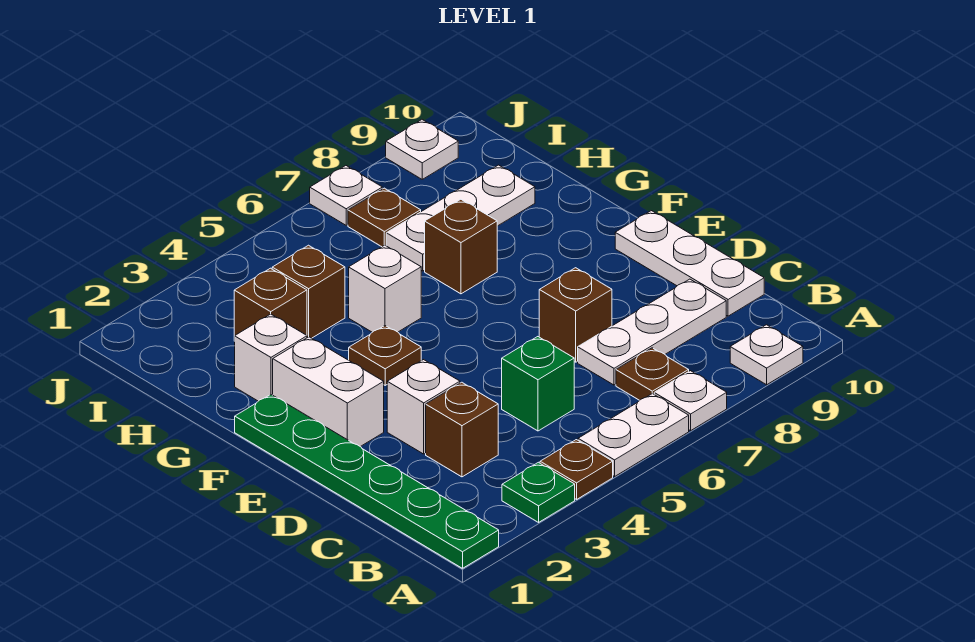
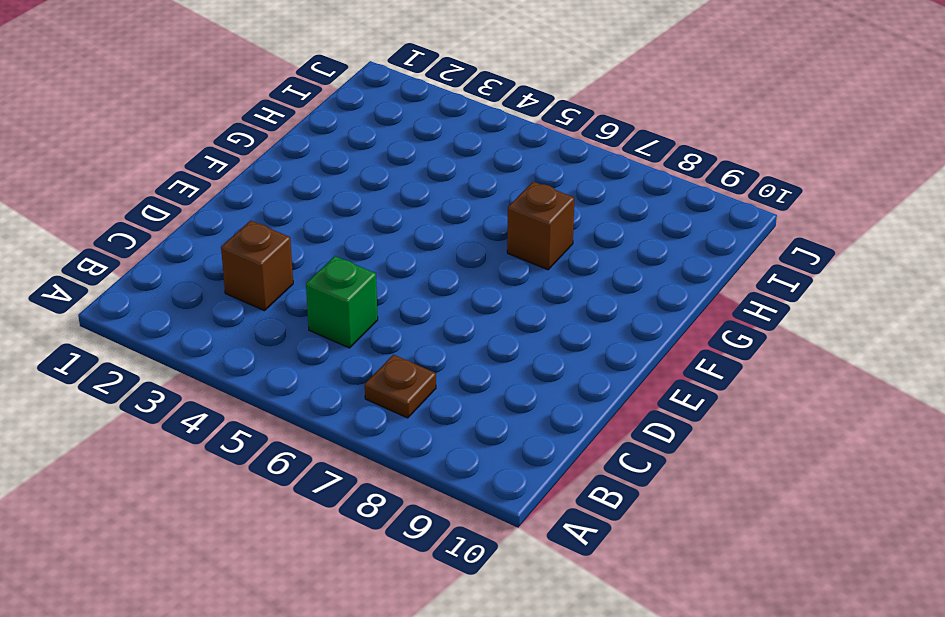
none -> green 1x6 plate [235,395,499,568]
none -> green 1x1 plate [502,462,575,522]
none -> brown 1x1 plate [540,440,613,499]

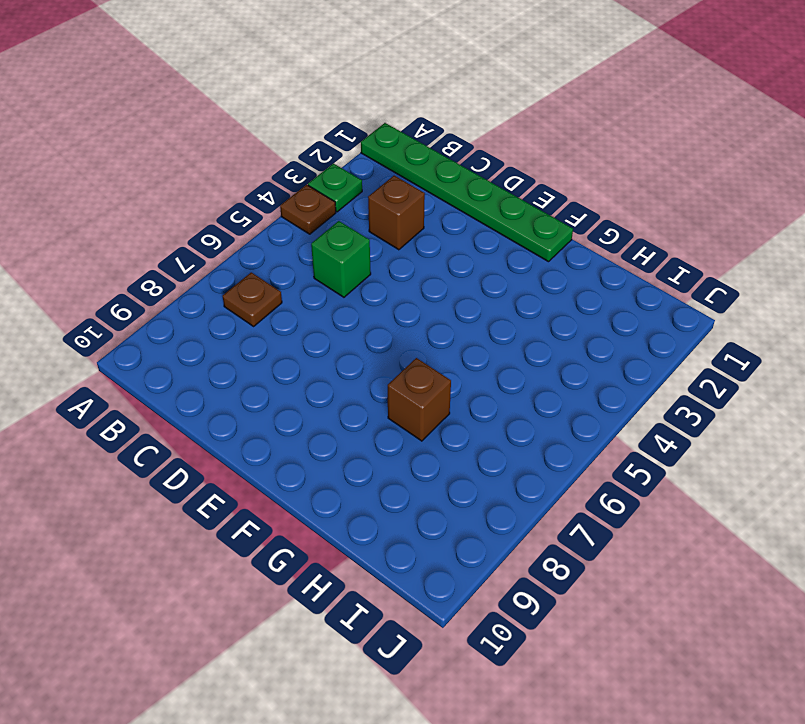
none -> white 1x2 plate [578,394,689,477]
none -> white 1x1 plate [654,371,727,431]
none -> white 1x1 plate [730,325,803,385]

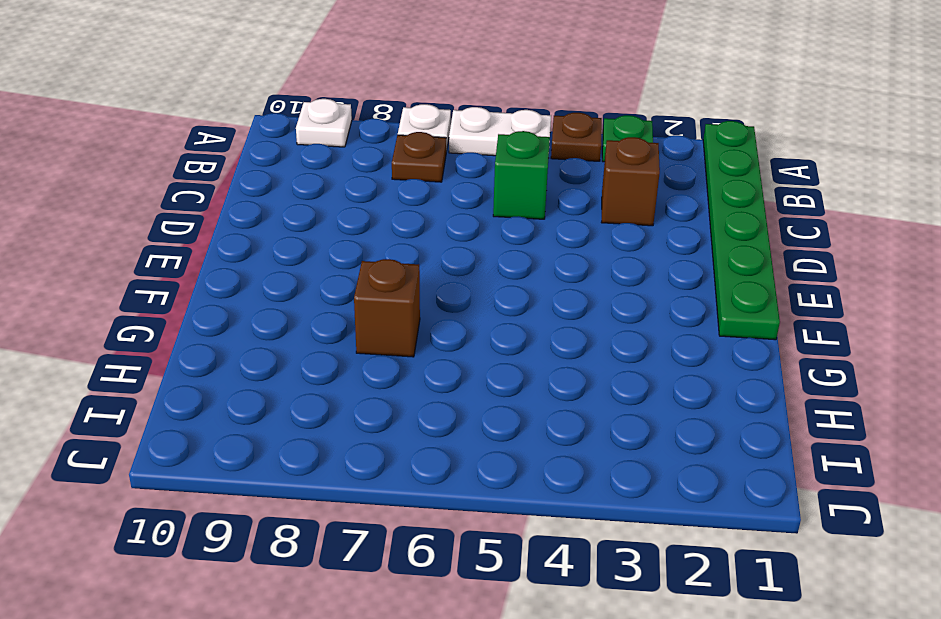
none -> white 1x3 plate [578,279,726,385]
none -> white 1x3 plate [615,211,764,316]
none -> white 1x1 brick [387,360,460,454]

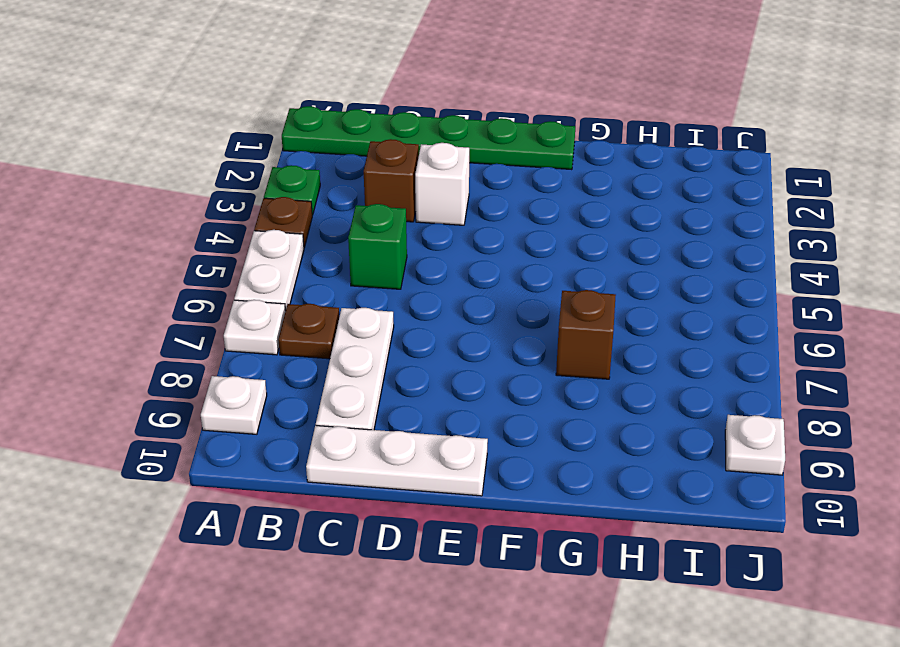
none -> brown 1x1 brick [539,268,612,362]
none -> white 1x2 brick [273,337,384,447]
none -> brown 1x1 plate [349,326,421,385]

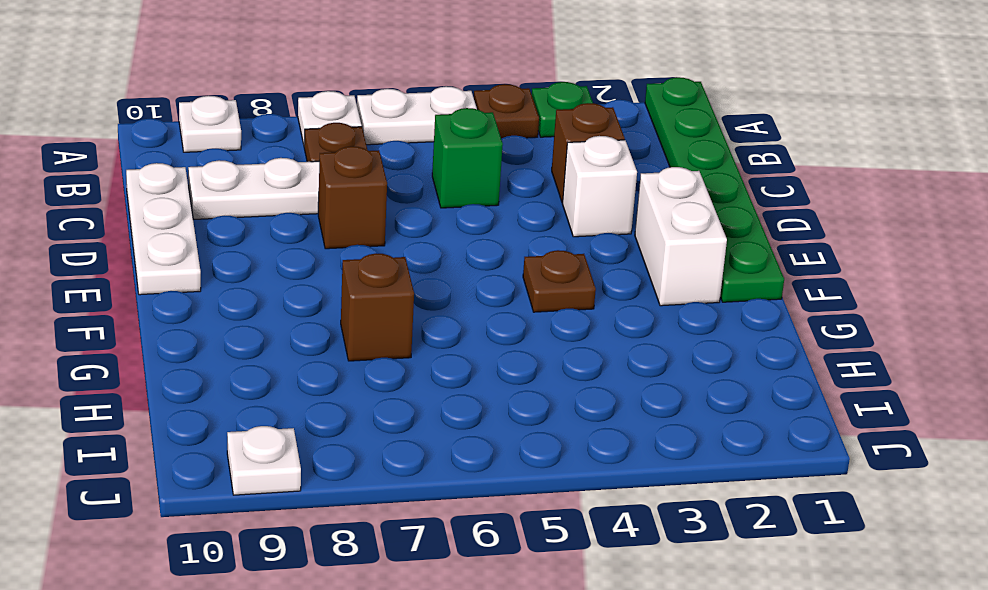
none -> white 1x1 brick [235,314,307,401]
none -> white 1x1 brick [349,245,421,332]
none -> brown 1x1 brick [234,268,307,341]

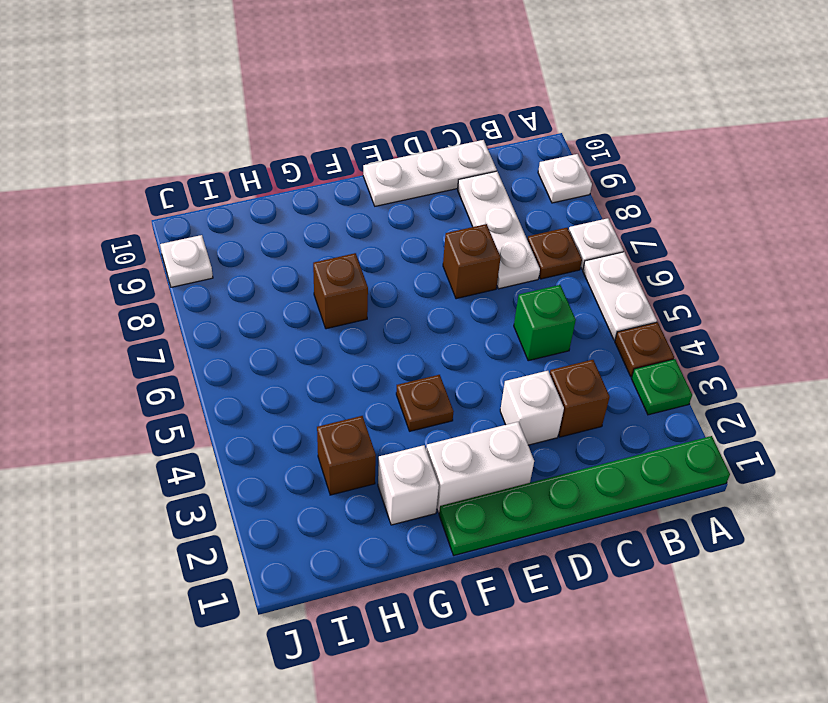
none -> white 1x1 brick [349,245,421,332]
none -> brown 1x1 brick [272,245,345,338]
none -> white 1x3 plate [386,165,535,271]

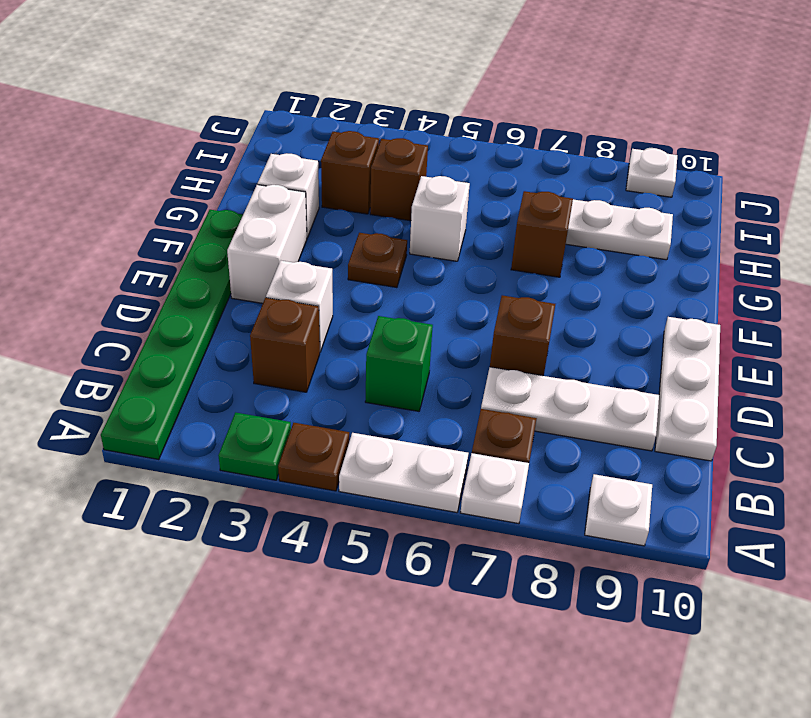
none -> brown 1x1 plate [348,188,421,247]
none -> white 1x1 plate [310,166,382,225]

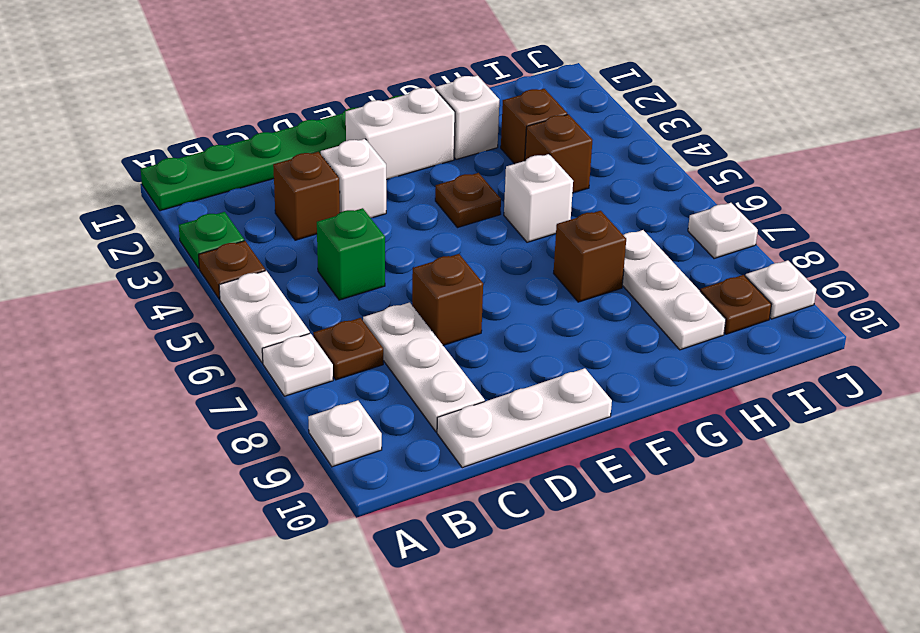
brown 1x1 plate [700,275,772,334] -> brown 1x1 plate moved to [348,188,421,247]

